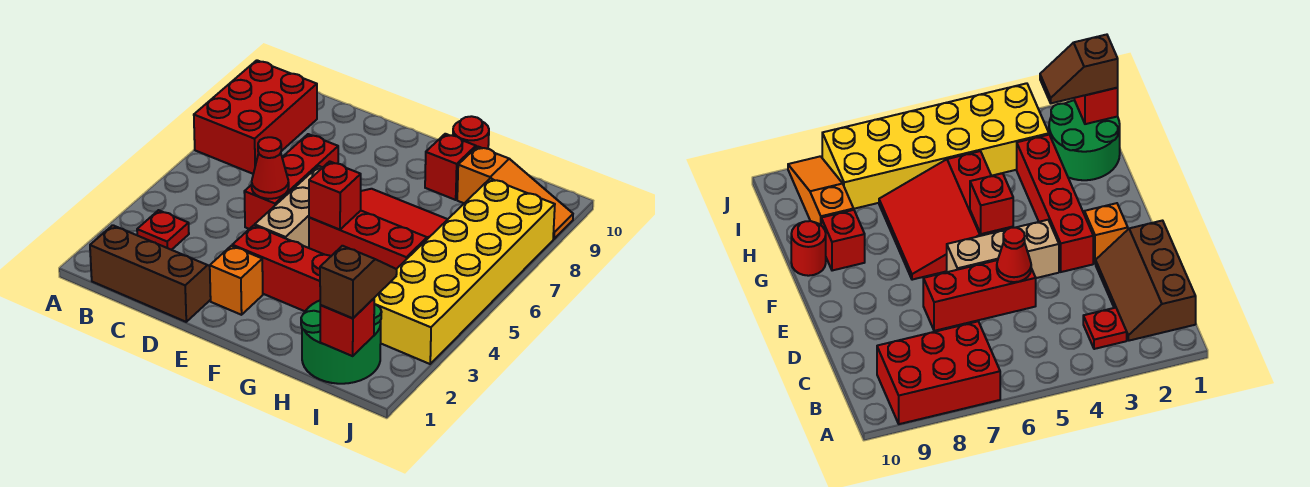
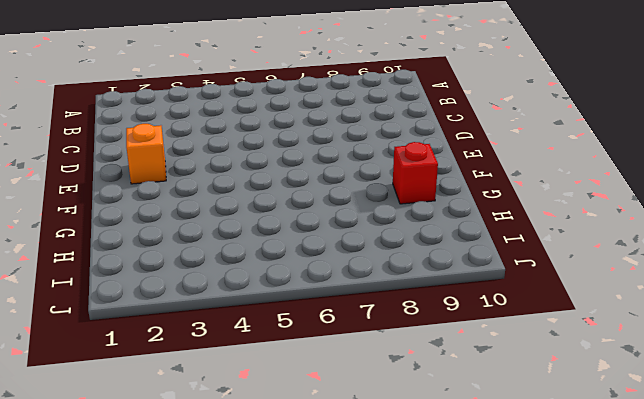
none -> red 2x3 brick [194,60,317,174]
none -> brown 2x3 slope [90,225,211,322]
none -> red 1x1 plate [137,210,189,250]

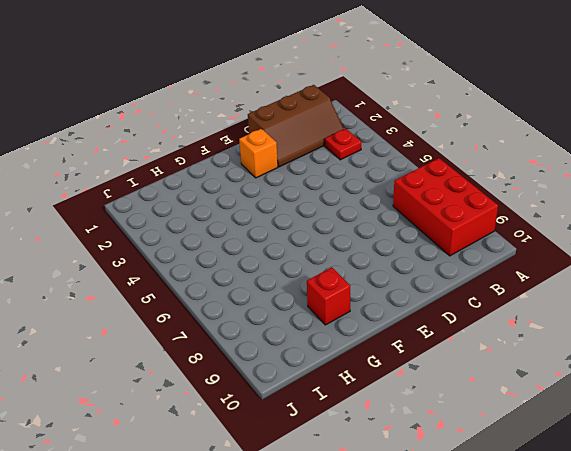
none -> red 1x3 brick [244,134,338,229]
none -> red 1x4 brick [232,225,331,311]
none -> tan 1x3 brick [255,166,323,248]

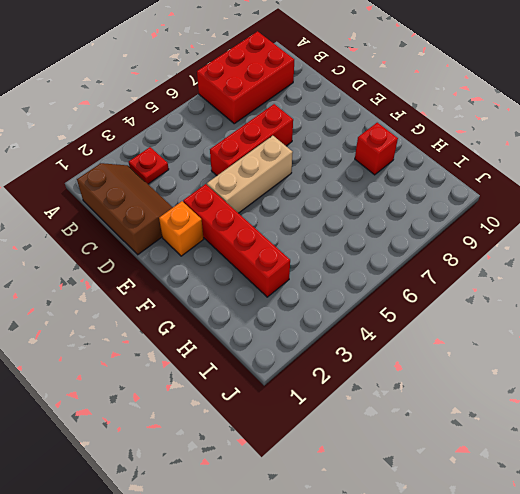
none -> red 3x3 slope [309,189,448,269]
none -> red 1x1 round brick [453,116,489,149]
none -> green 2x2 round brick [301,301,382,384]

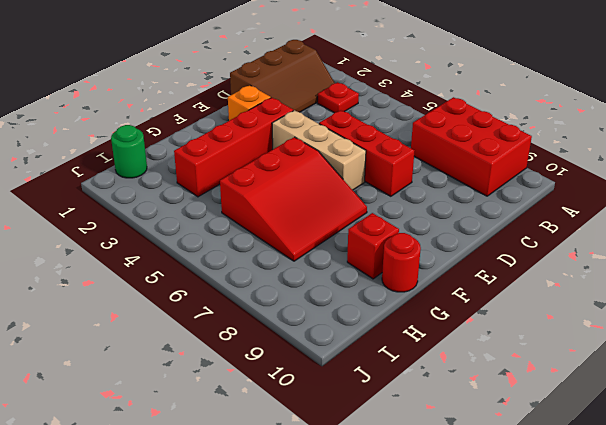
green 1x1 round brick [111,125,147,178] -> green 2x2 round brick [301,301,382,384]
none -> orange 1x3 slope [457,146,573,239]
none -> yellow 2x6 brick [374,179,555,364]
none -> red 1x1 cone [252,137,289,199]

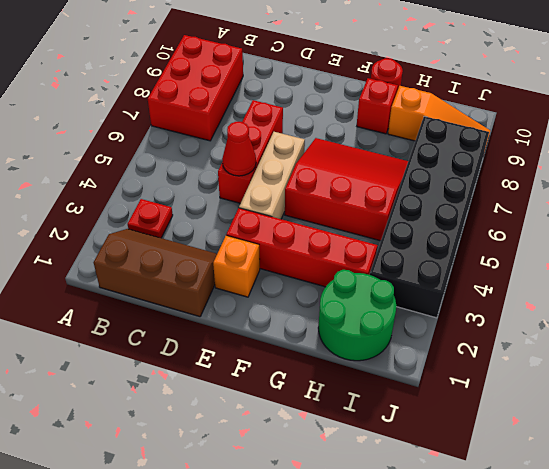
black 2x6 brick [370,116,489,318] -> yellow 2x6 brick [374,179,555,364]
none -> red 1x1 brick [309,161,361,230]
none -> red 1x1 brick [320,299,374,356]
none -> brown 1x2 slope [320,246,397,318]

